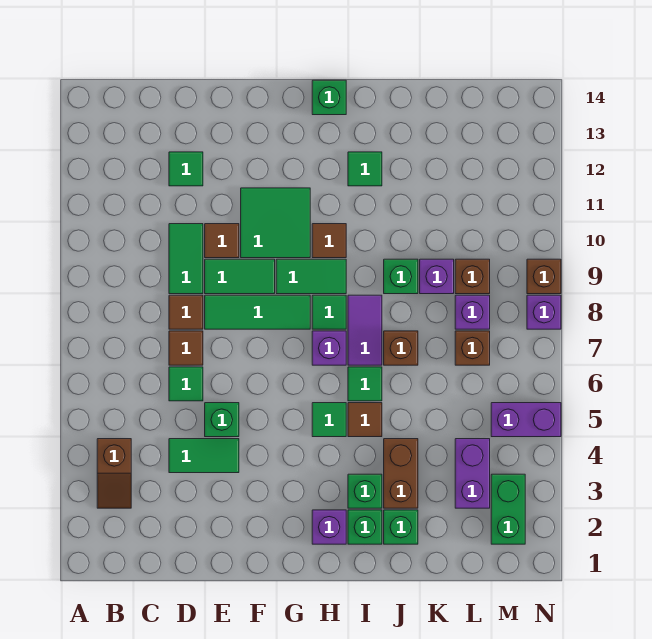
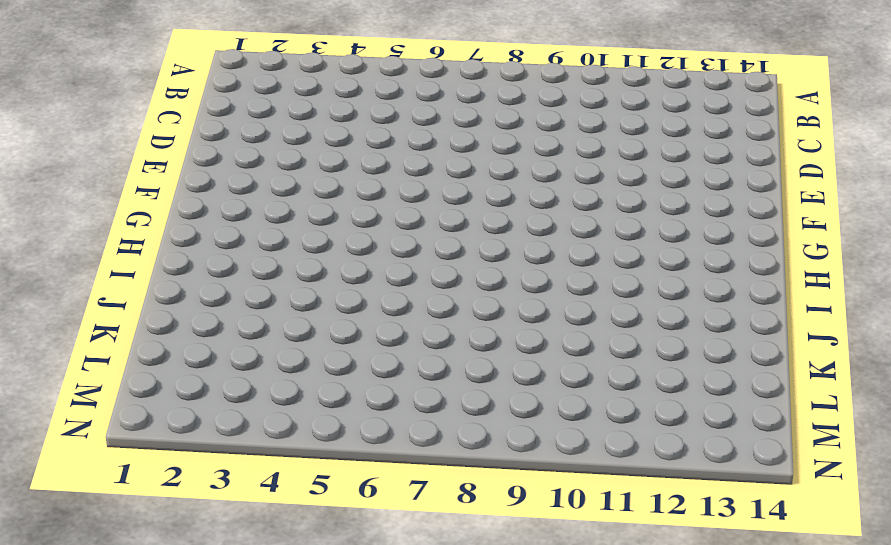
none -> brown 1x2 slope [97,439,131,508]
none -> green 1x2 tile [169,439,239,473]
none -> green 1x1 tile [169,367,203,401]
none -> brown 1x1 tile [169,331,203,365]

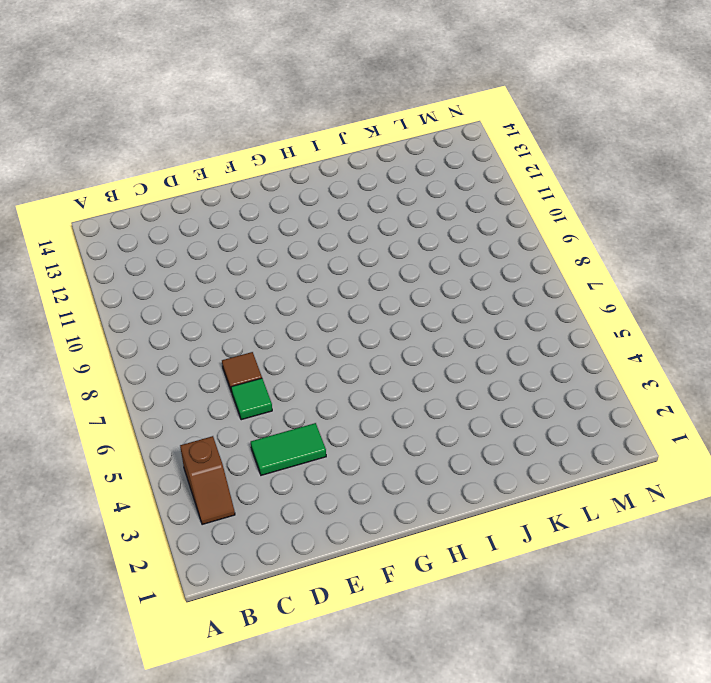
none -> brown 1x1 tile [169,295,203,329]
none -> green 1x2 tile [169,224,203,294]
none -> green 1x1 tile [169,152,203,186]
none -> green 1x1 brick [205,403,239,437]

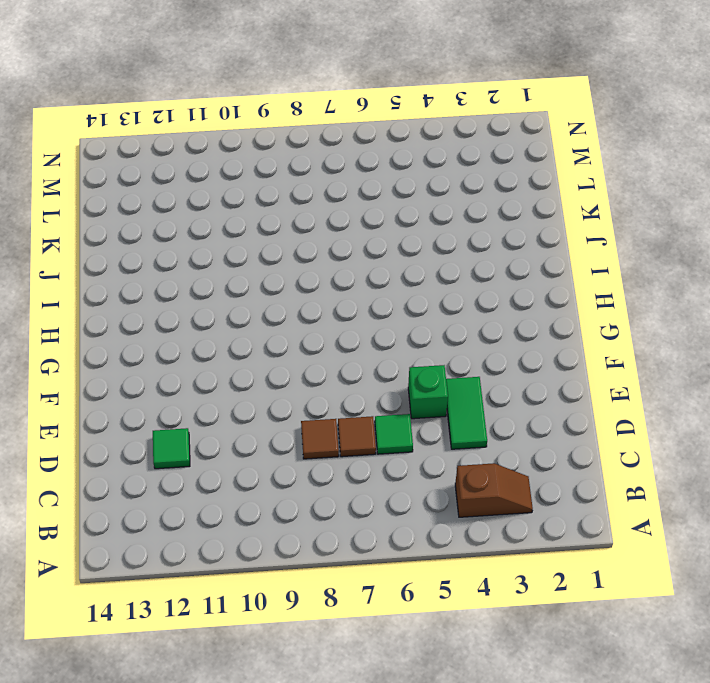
none -> green 1x2 tile [169,224,203,294]
none -> green 1x3 tile [205,295,310,329]
none -> green 1x2 tile [205,259,275,294]
none -> brown 1x1 tile [205,224,239,258]

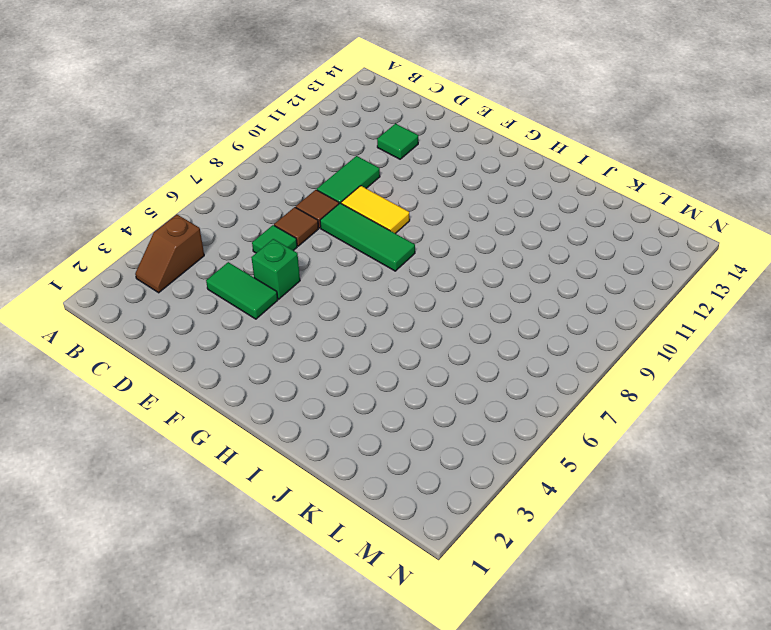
yellow 1x2 tile [341,186,410,234] -> green 1x2 tile [205,259,275,294]
none -> brown 1x1 tile [205,224,239,258]
none -> green 2x2 tile [241,188,310,258]
none -> green 1x2 tile [276,259,346,294]
none -> purple 1x1 brick [312,510,346,544]

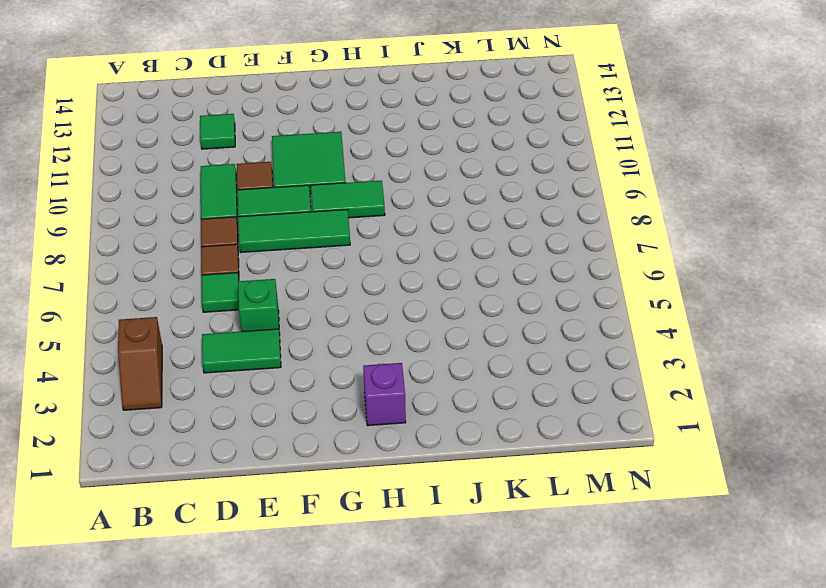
none -> green 1x1 tile [312,403,346,437]
none -> purple 1x1 brick [312,331,346,365]
none -> green 1x1 tile [312,295,346,329]
none -> brown 1x1 tile [312,224,346,258]

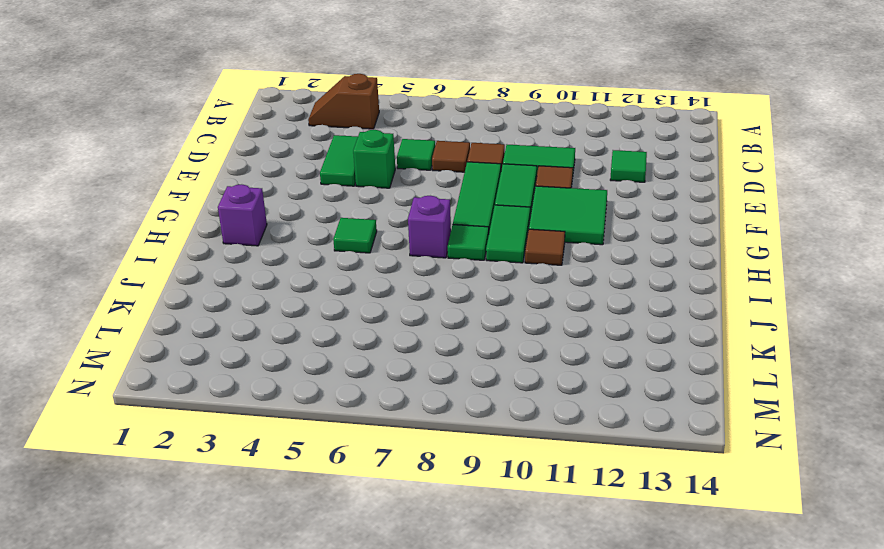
none -> green 1x1 brick [312,80,346,115]
none -> green 1x1 brick [348,510,382,544]
none -> green 1x1 brick [348,474,382,508]
none -> brown 1x1 tile [348,403,382,437]

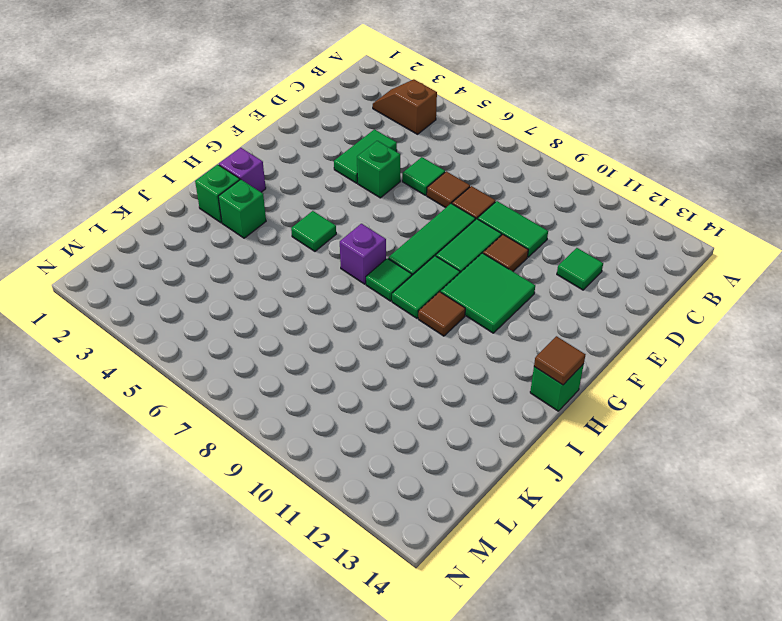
brown 1x1 tile [534,336,586,385] -> brown 1x1 tile moved to [348,403,382,437]
none -> green 1x1 tile [348,367,382,401]
none -> purple 1x2 tile [348,295,382,365]
none -> green 1x1 tile [348,152,382,186]
none -> green 1x1 brick [384,510,418,544]

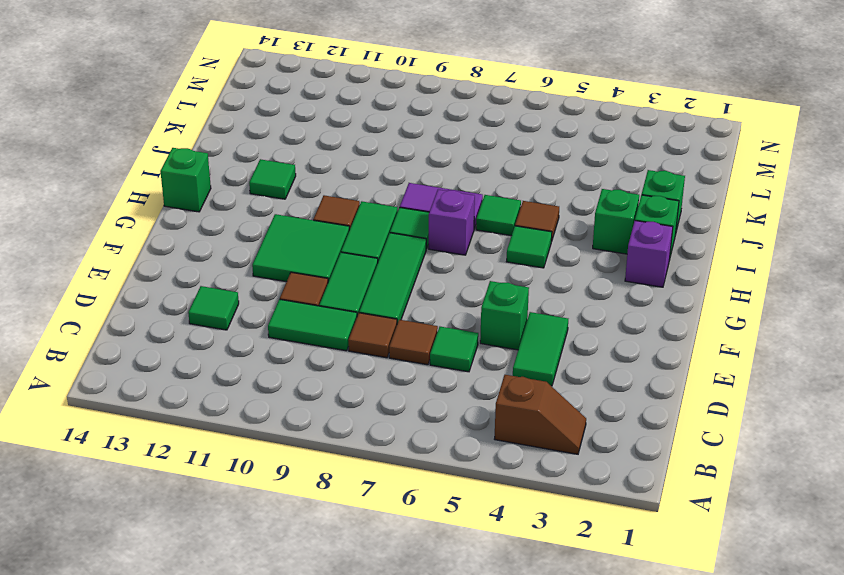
none -> brown 1x2 brick [384,439,418,508]
none -> brown 1x1 brick [384,331,418,365]
none -> green 1x1 brick [384,259,418,294]
none -> purple 1x1 brick [420,259,454,294]

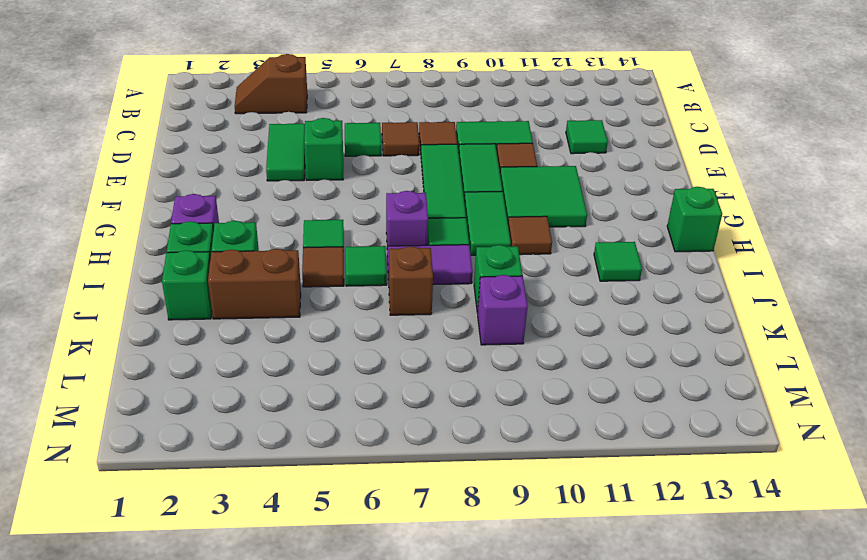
none -> purple 1x2 brick [455,439,490,508]
none -> brown 1x1 brick [455,331,490,365]
none -> purple 1x1 brick [455,295,490,329]
none -> brown 1x1 brick [455,259,490,294]

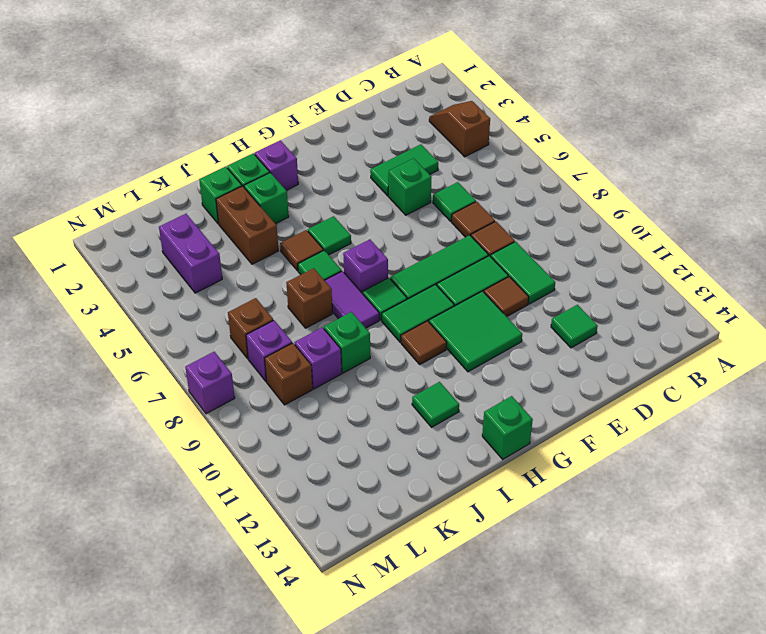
none -> green 1x2 brick [491,474,525,544]
none -> purple 1x2 brick [491,403,561,437]
none -> brown 1x1 brick [527,259,561,294]

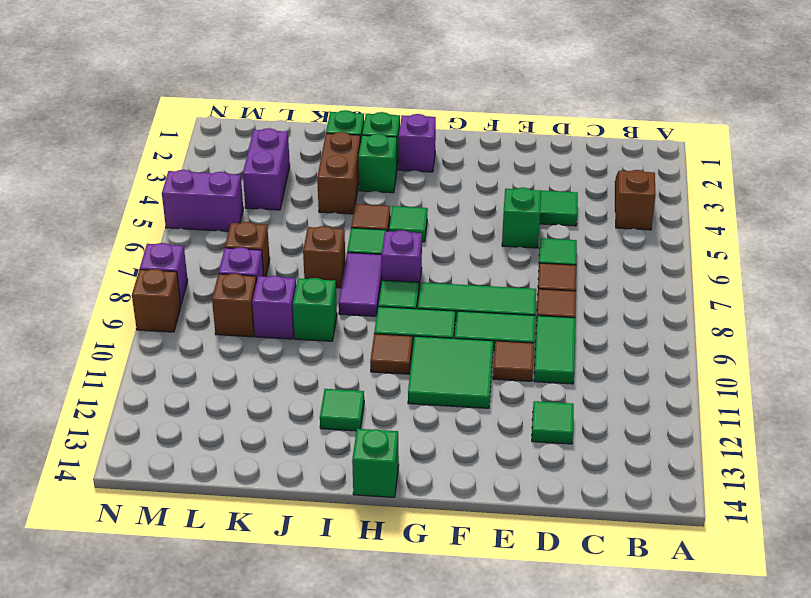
none -> green 1x2 brick [491,474,525,544]

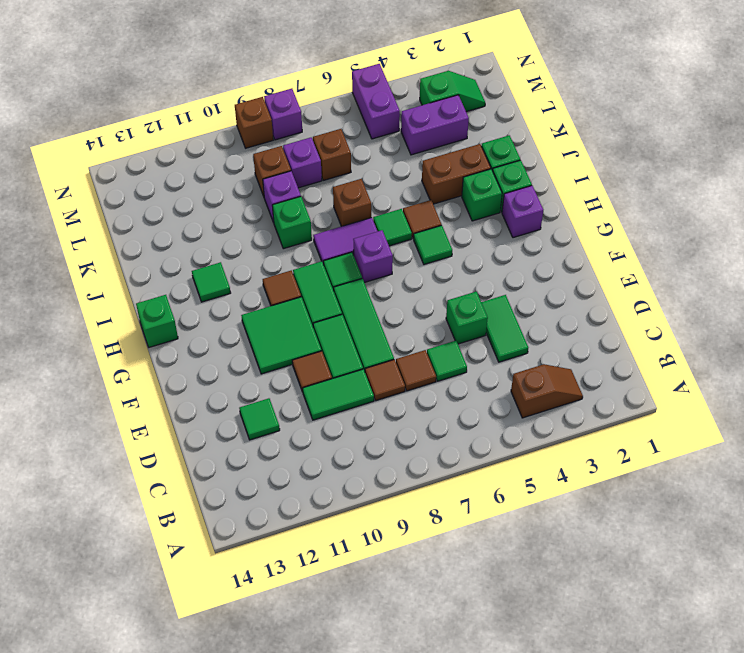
green 1x2 slope [420,71,485,112] -> green 1x2 brick [491,474,525,544]

